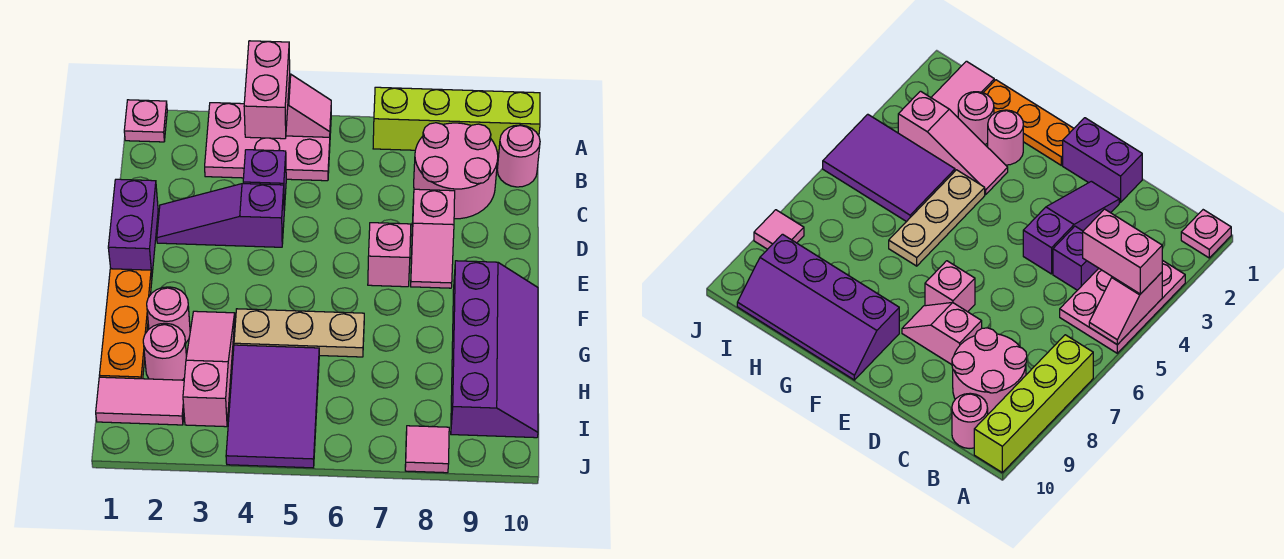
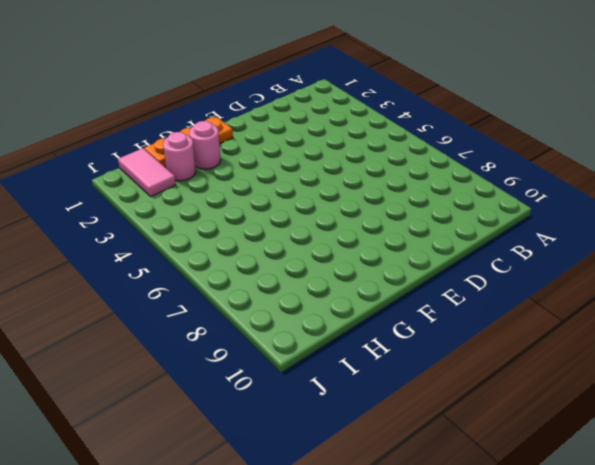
none -> pink 1x1 plate [124,100,167,142]
none -> pink 2x3 plate [205,103,331,181]
none -> lime 1x4 brick [373,87,540,153]

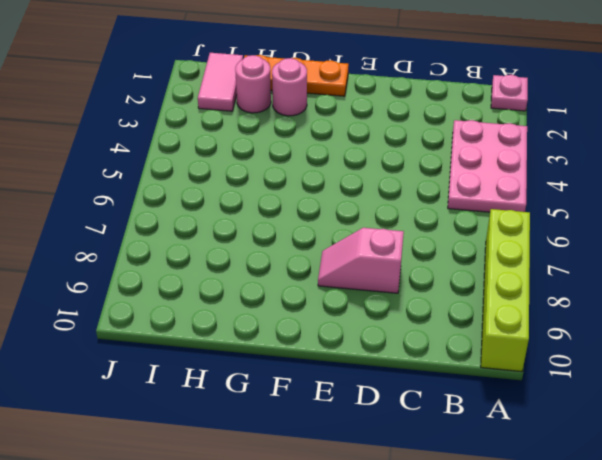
none -> pink 2x2 round brick [414,123,498,219]
none -> pink 1x1 round brick [497,125,540,187]
none -> purple 1x1 brick [243,150,286,210]

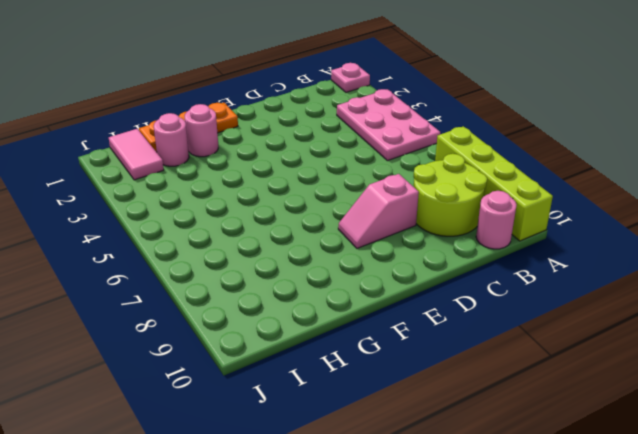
lime 2x2 round brick [413,154,487,236] -> pink 2x2 round brick [414,123,498,219]
none -> purple 1x1 brick [243,150,286,210]
none -> purple 1x2 brick [108,179,158,275]
none -> purple 1x3 slope [157,184,284,247]

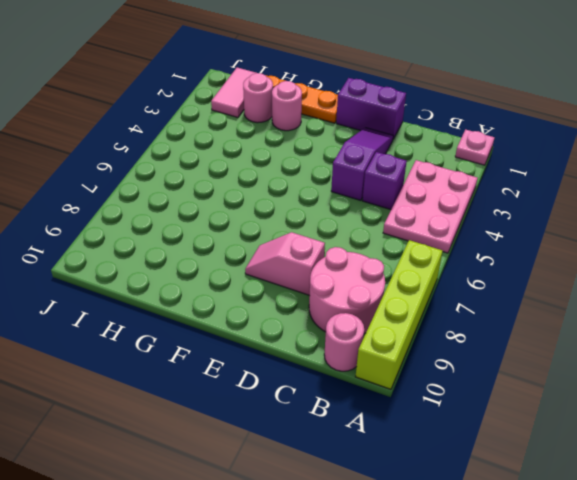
none -> pink 1x1 brick [368,223,411,287]
none -> purple 2x4 slope [451,261,538,438]
none -> pink 1x3 slope [183,311,235,427]

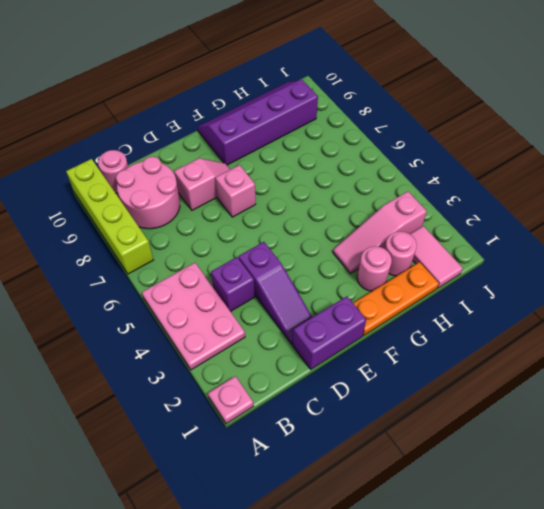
none -> tan 1x3 plate [234,309,364,357]
none -> purple 2x3 tile [226,345,319,468]
none -> pink 1x1 tile [405,426,449,473]

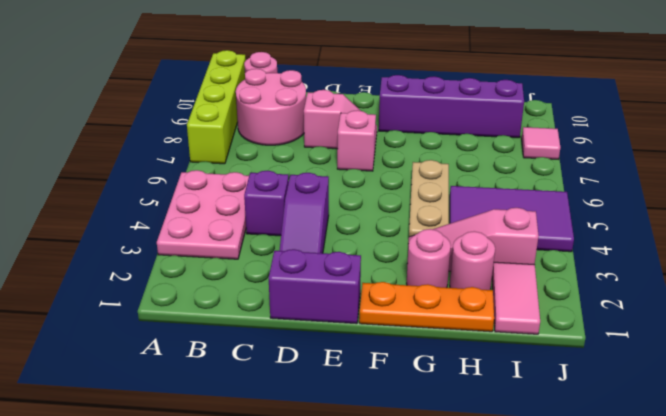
none -> pink 1x1 plate [124,100,167,142]
none -> pink 1x2 slope [286,74,331,137]
none -> pink 1x2 brick [244,41,290,139]

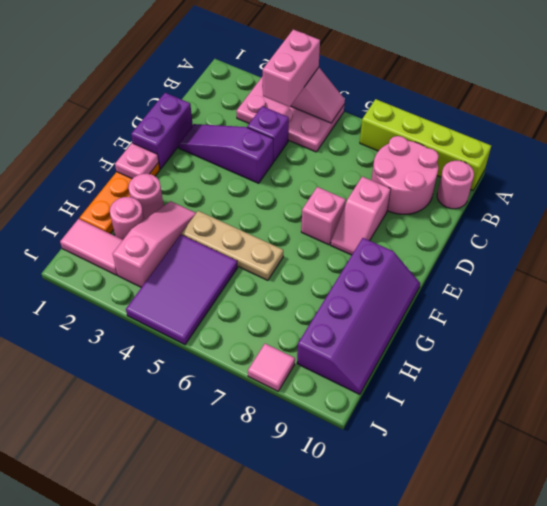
pink 1x1 plate [115,143,159,179] -> pink 1x1 plate moved to [124,100,167,142]

